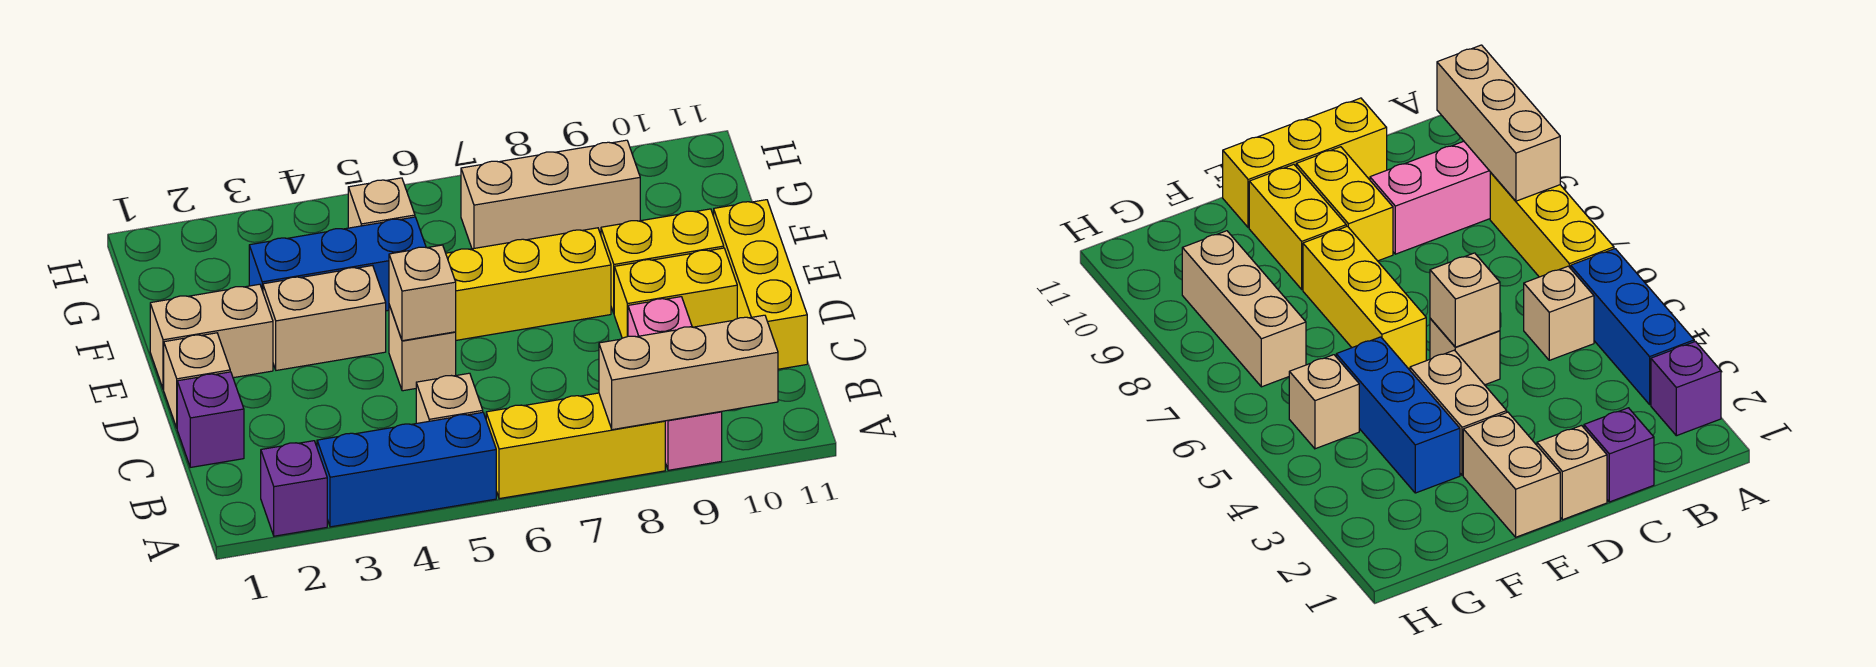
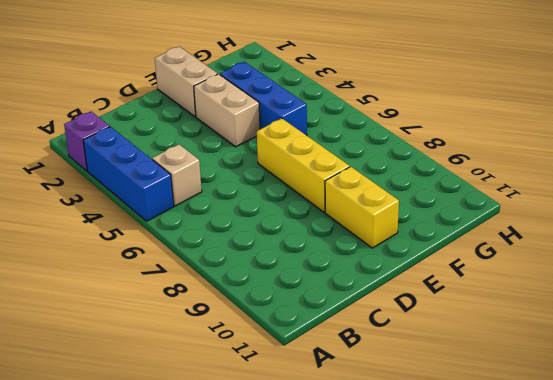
none -> yellow 1x3 brick [486,393,665,499]
none -> pink 1x3 brick [628,297,722,470]
none -> purple 1x1 brick [177,372,244,467]

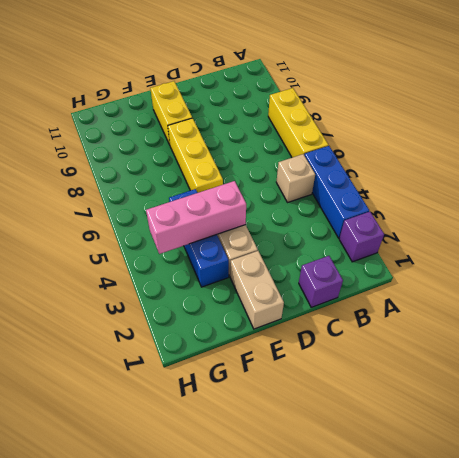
pink 1x3 brick [146,181,246,254] -> pink 1x3 brick moved to [628,297,722,470]
none -> yellow 1x3 brick [714,200,807,369]
none -> tan 1x1 brick [164,333,230,428]
none -> tan 1x1 brick [389,305,456,391]

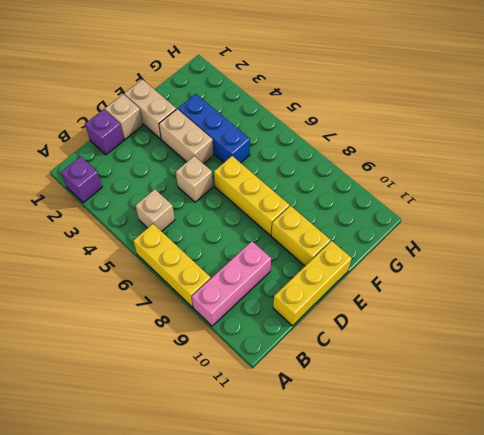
none -> blue 1x3 brick [317,412,496,527]
none -> yellow 1x2 brick [614,248,737,338]
none -> tan 1x1 brick [348,178,415,228]

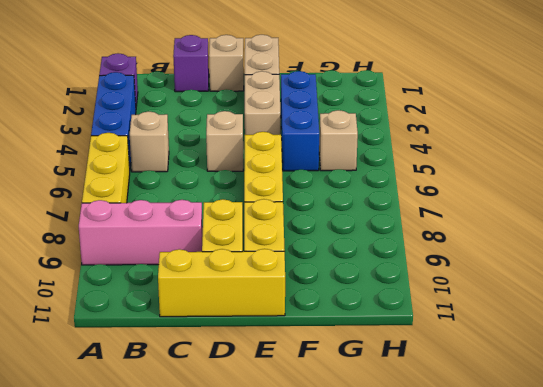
none -> tan 1x3 brick [461,140,640,249]
none -> tan 1x3 brick [599,315,778,430]
none -> tan 1x1 brick [389,245,456,341]

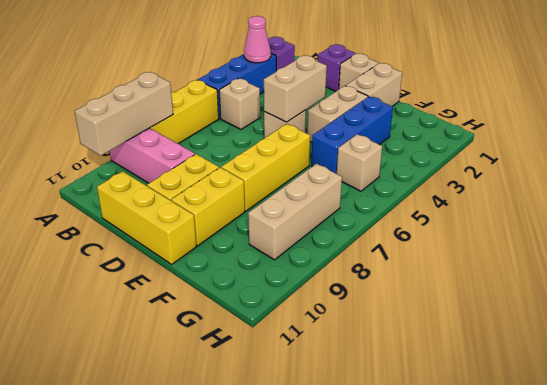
pink 1x1 cone [244,16,271,63] -> none
tan 1x2 brick [264,56,327,122] -> tan 1x1 brick [389,245,456,341]

